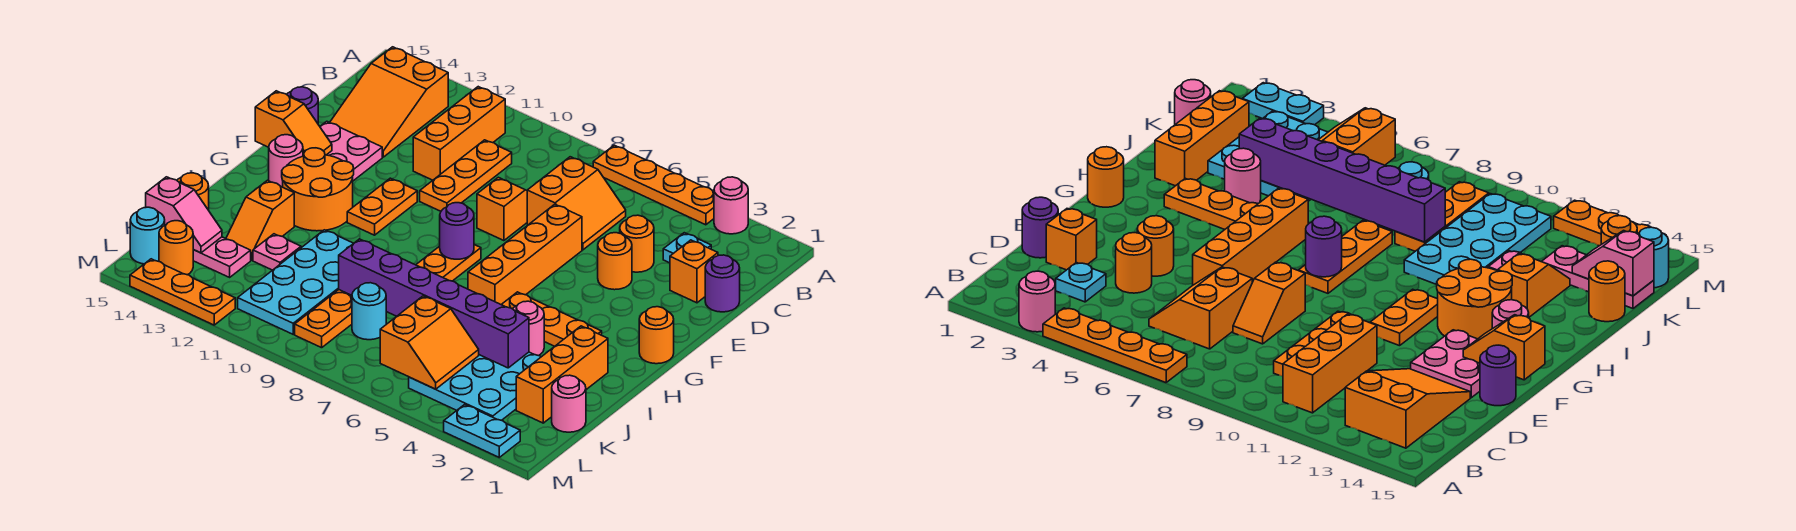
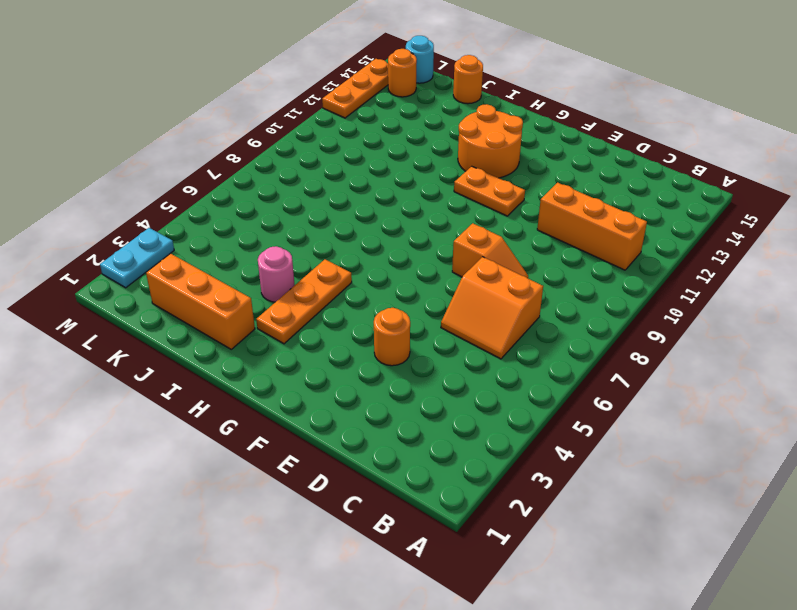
none -> pink 1x1 round brick [714,177,748,234]
none -> orange 1x4 plate [593,145,714,225]
none -> orange 2x3 slope [330,47,448,157]
none -> cyan 1x1 plate [663,233,711,263]

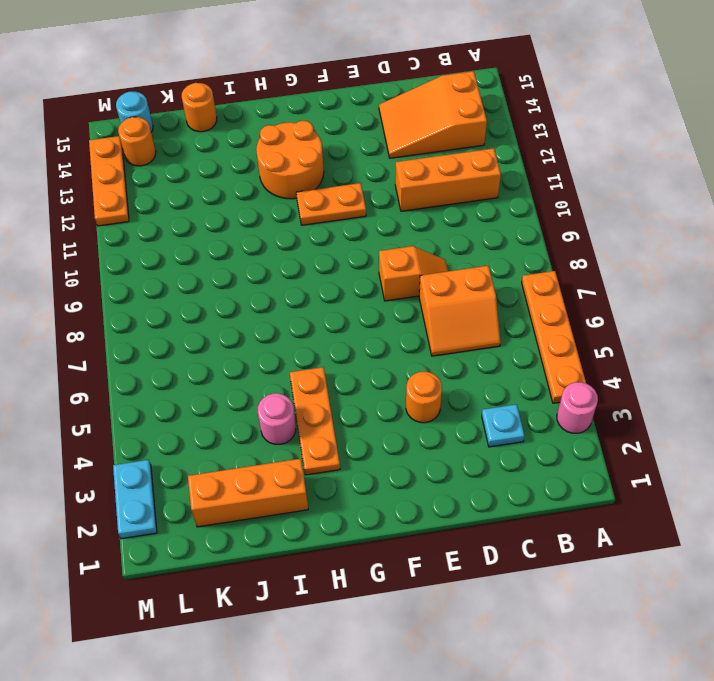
none -> orange 1x3 plate [420,140,512,211]
none -> purple 1x1 round brick [705,255,740,312]
none -> orange 1x1 brick [670,240,718,303]
none -> orange 1x1 round brick [620,215,654,272]

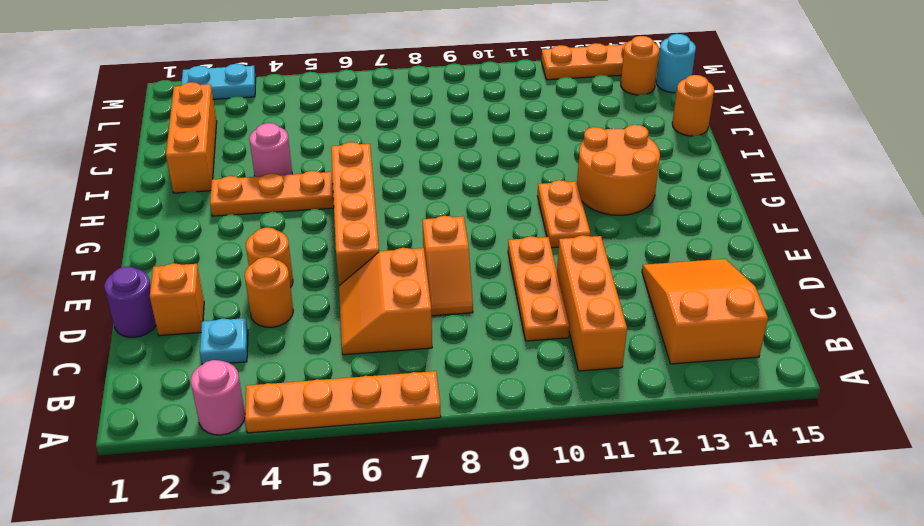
none -> pink 2x2 plate [320,121,382,181]
none -> purple 1x1 round brick [287,87,318,123]
none -> orange 1x1 round brick [639,307,674,364]
none -> orange 1x3 plate [416,245,481,281]

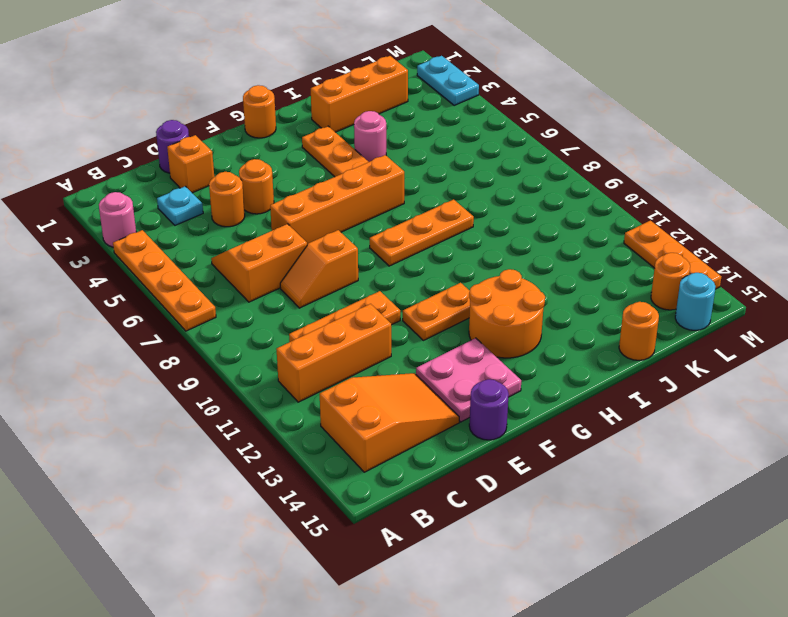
none -> pink 1x1 round brick [269,135,303,187]
none -> cyan 2x4 plate [238,230,354,334]
none -> orange 1x2 slope [226,180,294,260]
none -> cyan 3x3 plate [409,352,541,420]

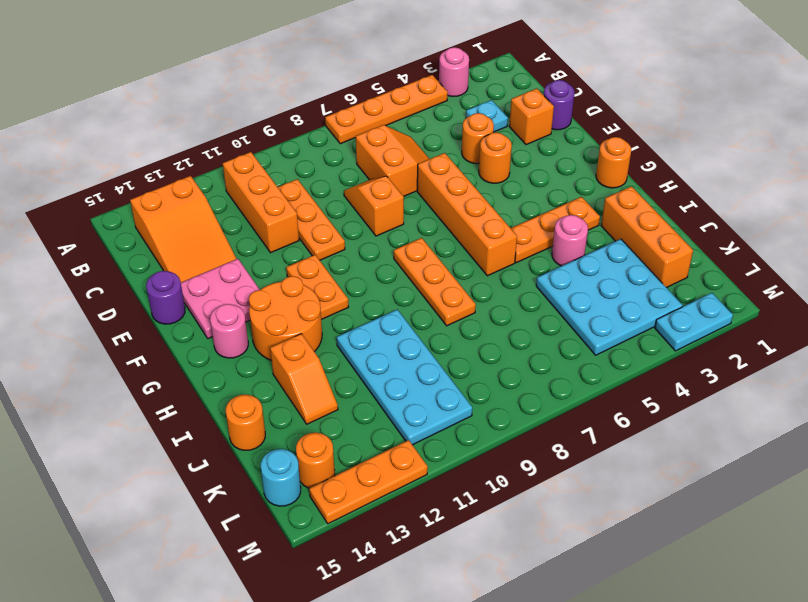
none -> orange 1x3 plate [295,290,352,348]
none -> pink 1x1 plate [253,234,301,270]
none -> pink 1x1 round brick [552,375,586,432]
none -> cyan 1x1 round brick [352,283,386,340]

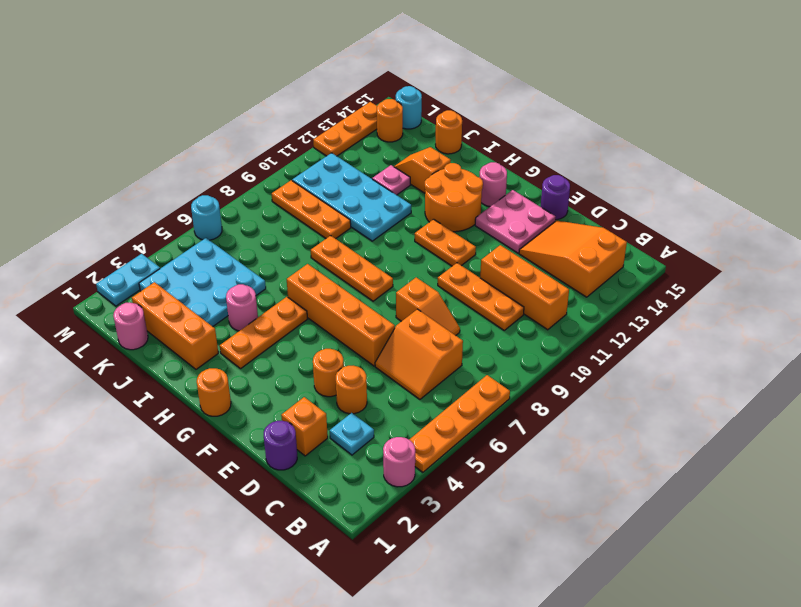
cyan 1x1 round brick [191,195,222,240] -> cyan 1x1 round brick moved to [352,283,386,340]
none -> pink 1x3 plate [193,237,251,277]
none -> orange 1x2 slope [255,91,332,156]
none -> purple 1x1 round brick [440,203,474,259]
none -> purple 1x6 brick [339,239,529,368]

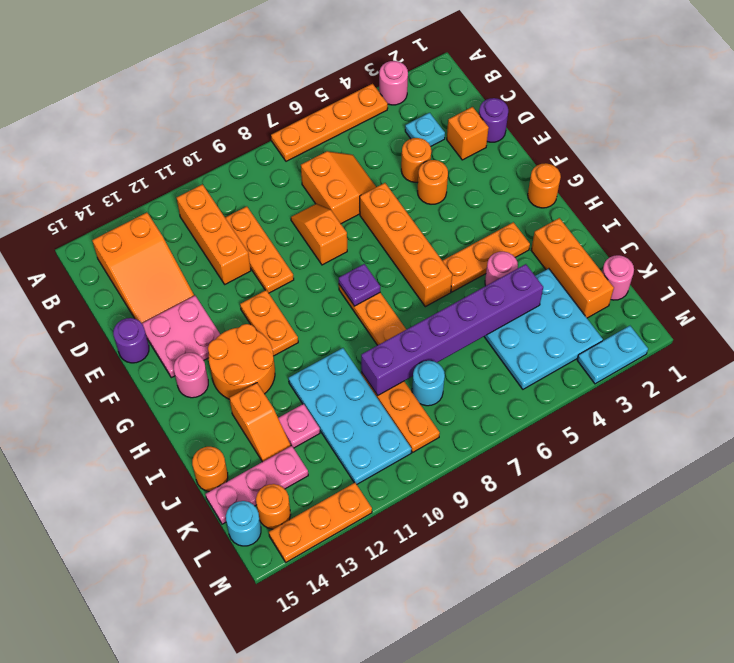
purple 1x1 plate [339,264,380,306] -> purple 1x1 round brick [440,203,474,259]
none -> orange 1x2 slope [255,91,332,156]
none -> orange 2x2 slope [380,296,479,389]
none -> pink 1x2 slope [146,177,222,253]

